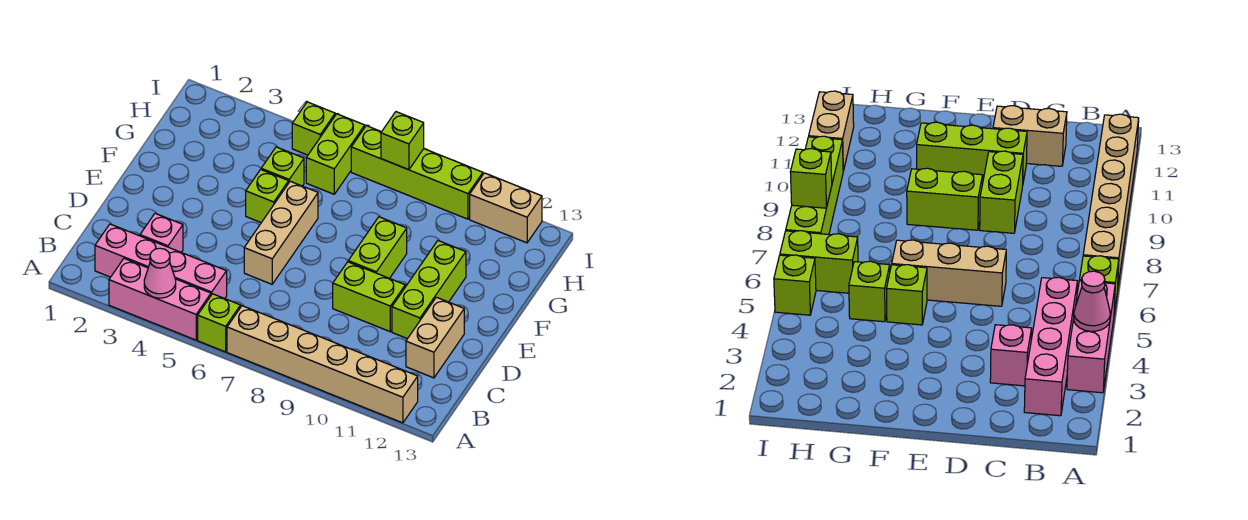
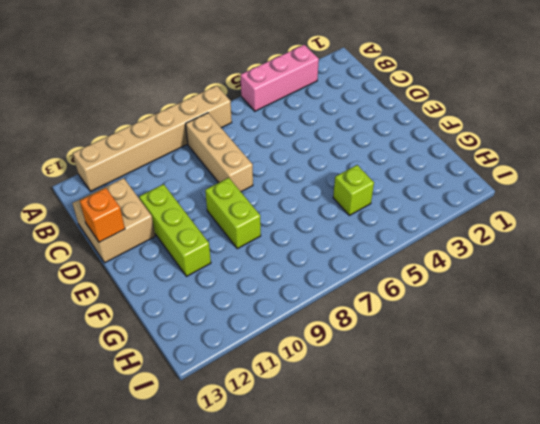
tan 1x3 brick [186,113,253,192] -> tan 1x3 brick moved to [244,181,318,284]
tan 2x2 brick [72,178,155,263] -> tan 1x2 brick [406,297,464,378]
orange 1x1 brick [80,188,125,242] -> none
none -> lime 1x1 brick [198,294,241,352]
none -> pink 1x4 brick [95,224,227,299]
none -> pink 1x1 brick [140,213,183,252]

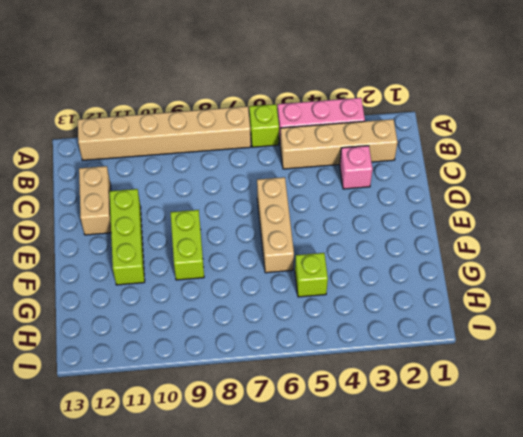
tan 1x4 brick [280,119,398,169] -> pink 1x4 brick [95,224,227,299]
none -> lime 1x2 brick [333,262,405,332]
none -> lime 1x1 brick [246,170,289,223]
none -> lime 1x2 brick [306,114,365,194]

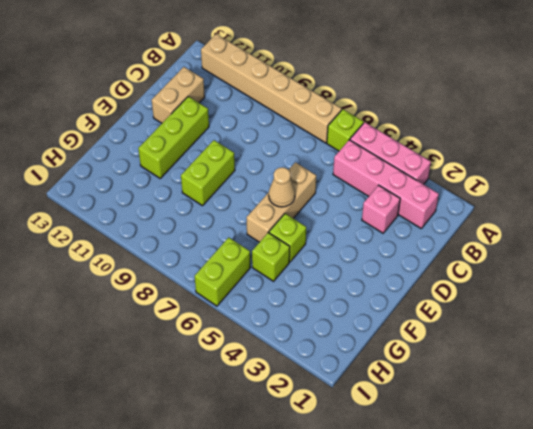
tan 1x1 cone [269,167,295,207] -> none
none -> lime 1x2 brick [333,262,405,332]
none -> lime 1x1 brick [292,102,335,155]
none -> lime 1x4 brick [351,126,483,219]

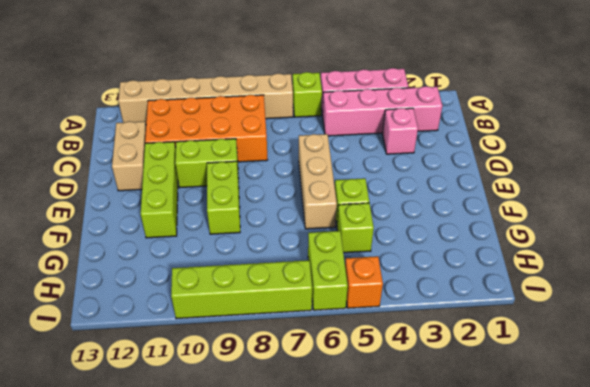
orange 2x4 brick [145,95,268,162] -> none
orange 1x1 brick [345,256,383,308] -> lime 1x1 brick [292,102,335,155]
none -> tan 1x2 brick [470,173,542,243]
none -> pink 1x1 cone [144,248,176,298]
none -> lime 1x1 brick [381,112,424,170]

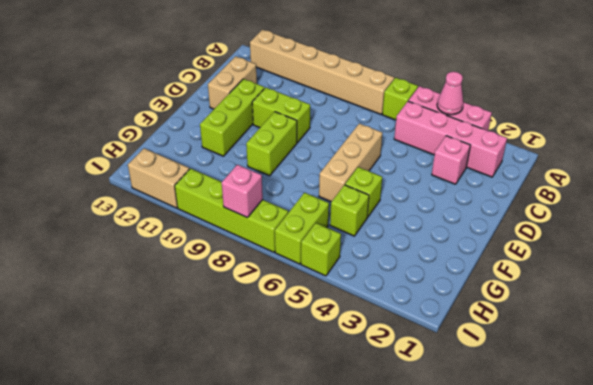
pink 1x1 brick [222,165,263,217] -> lime 1x1 brick [381,112,424,170]

